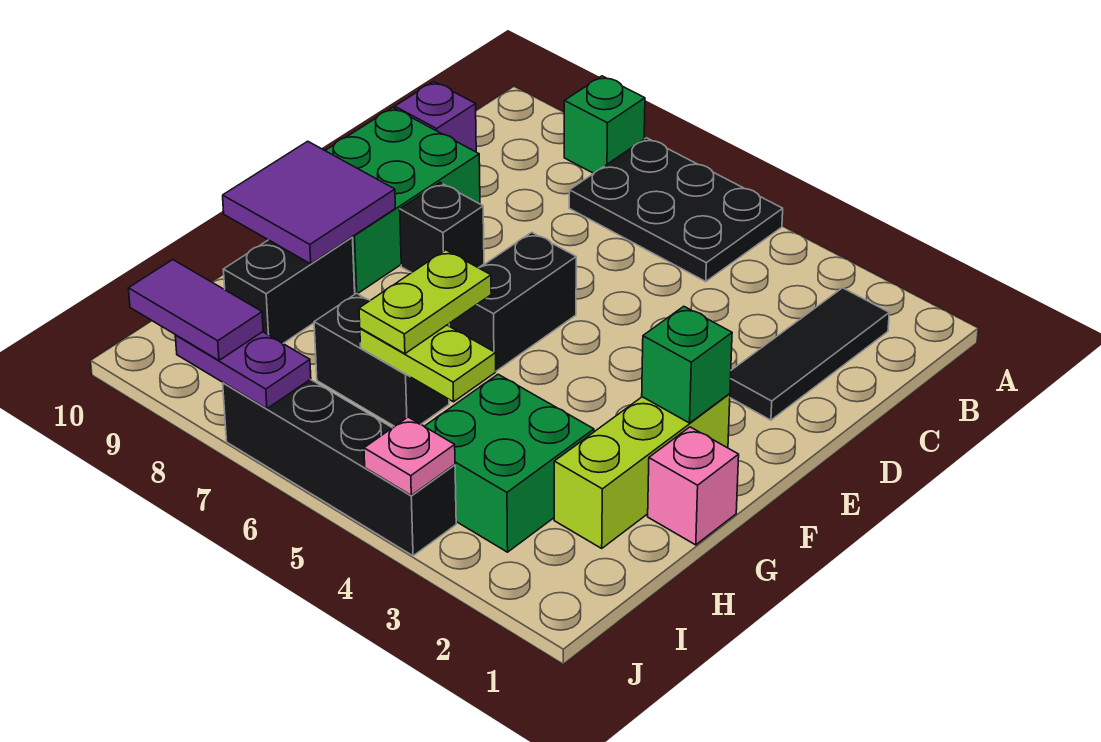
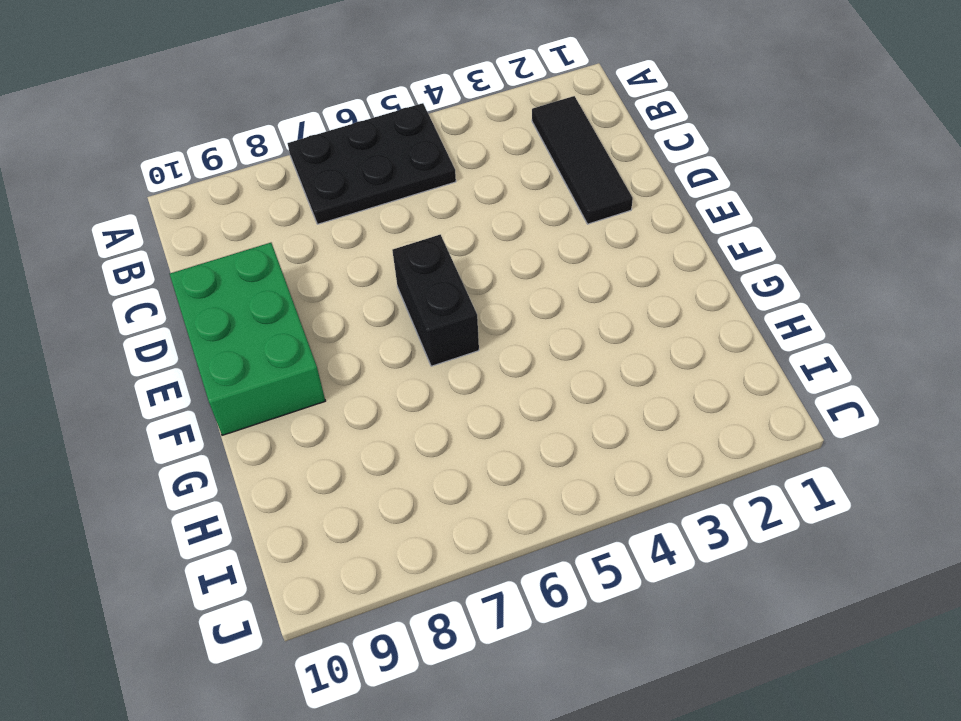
none -> green 1x1 brick [564,76,645,173]
none -> purple 1x1 brick [395,82,476,152]
none -> black 1x1 brick [400,183,484,273]

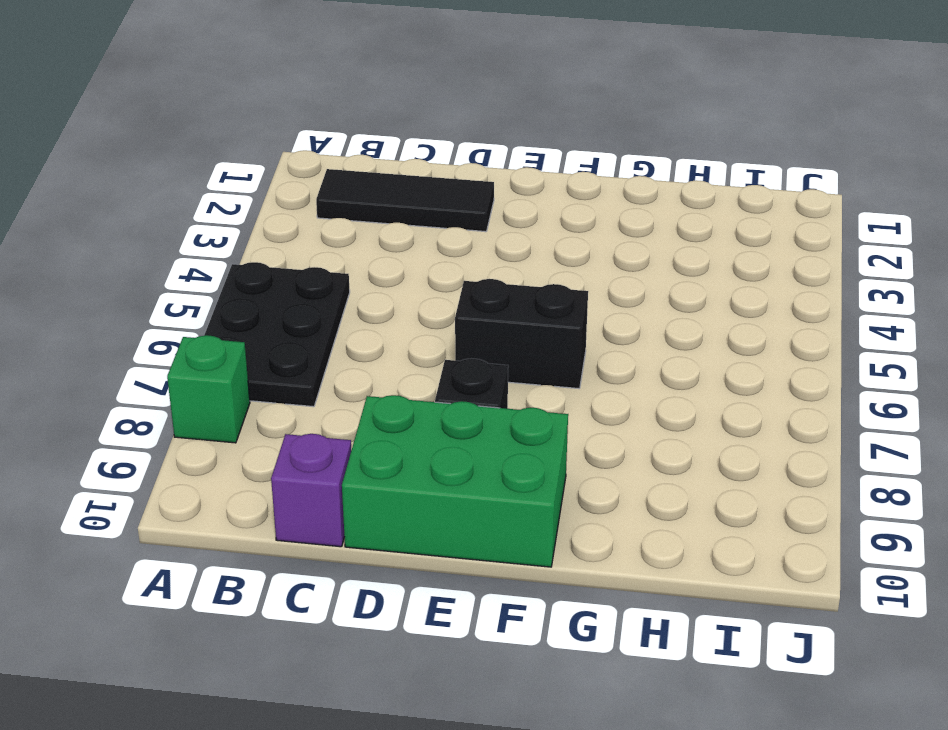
none -> lime 1x3 brick [554,394,730,548]
none -> pink 1x1 brick [648,427,739,545]
none -> black 1x2 brick [223,237,355,343]

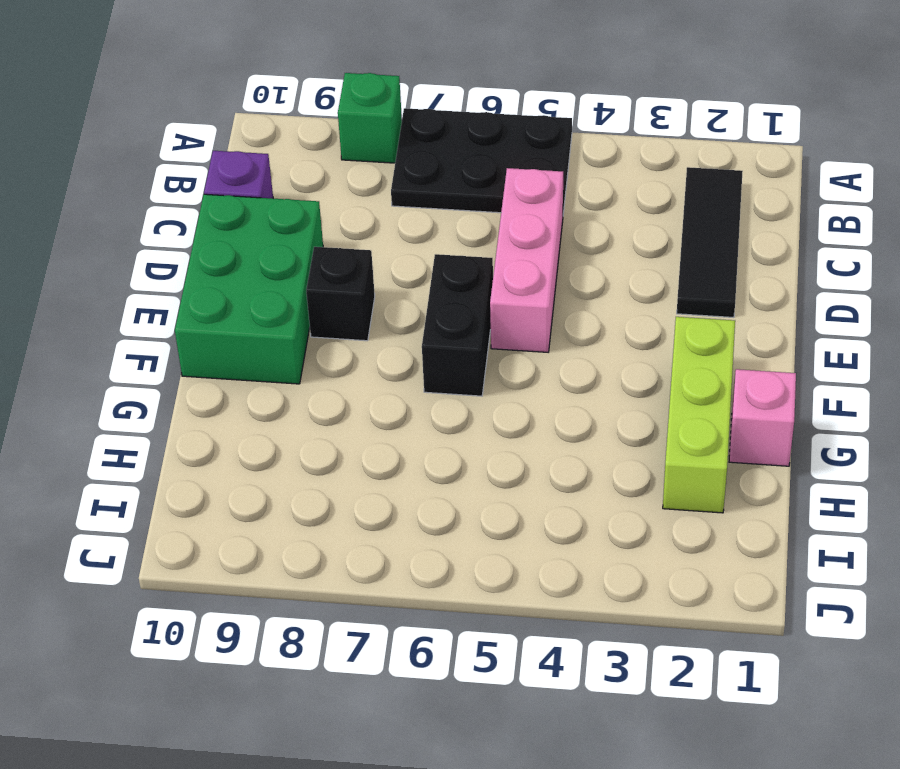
pink 1x3 brick [490,168,563,352] -> none
none -> black 1x2 brick [223,237,355,343]
none -> green 2x2 brick [424,374,594,552]
none -> black 1x2 brick [314,293,449,426]

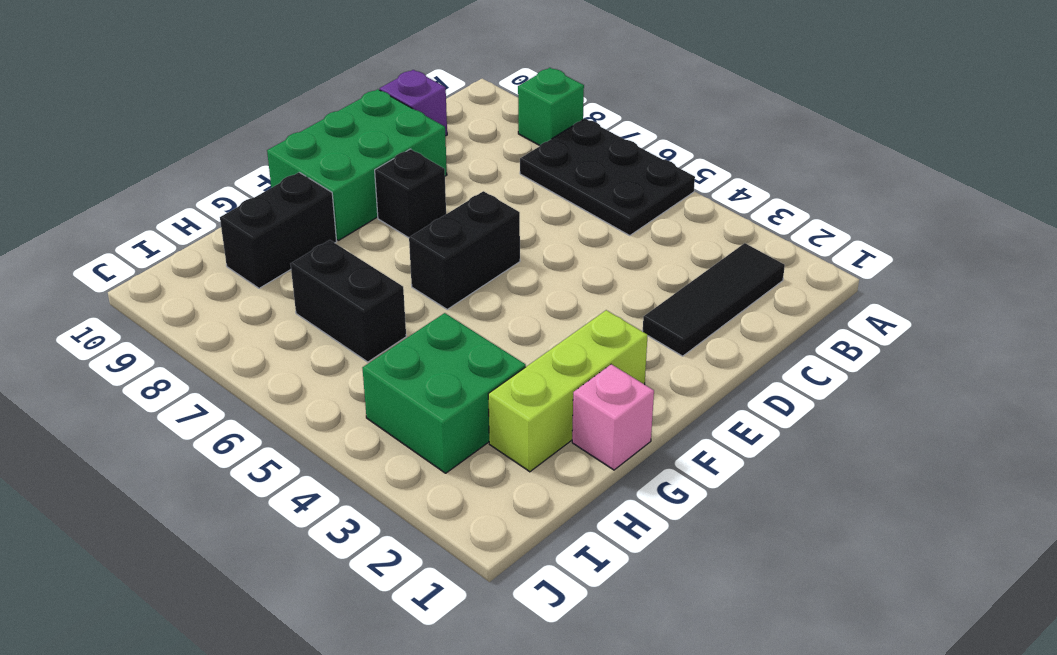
none -> black 1x4 brick [223,379,456,556]
none -> green 1x1 brick [642,306,732,423]
none -> purple 2x2 tile [223,141,395,264]

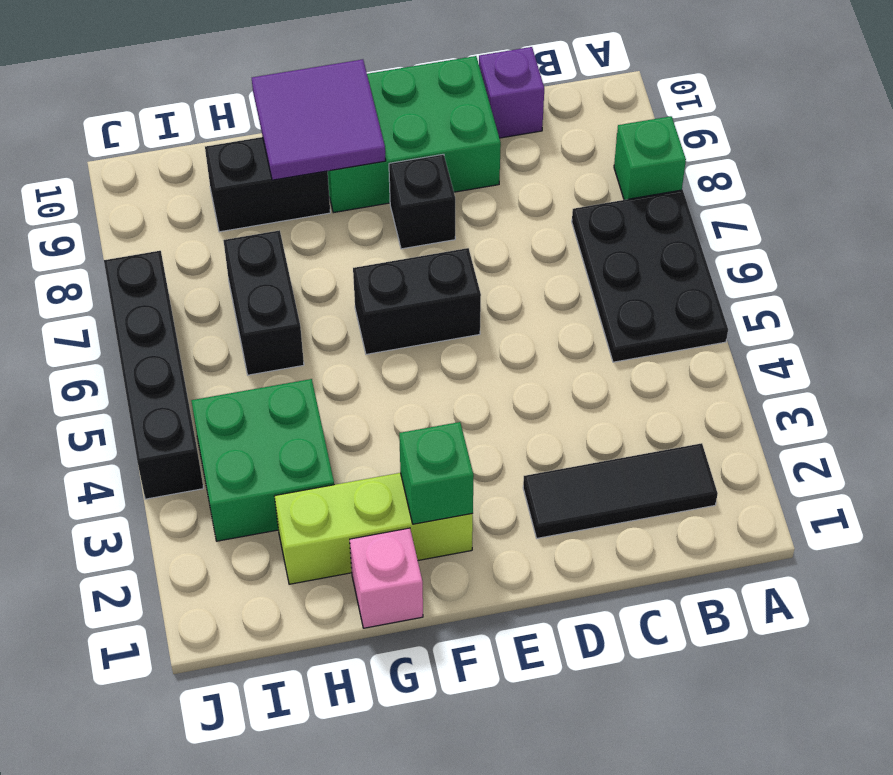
none -> lime 1x2 plate [360,325,496,402]
none -> pink 1x1 plate [364,417,455,495]
none -> purple 1x2 plate [175,332,311,409]

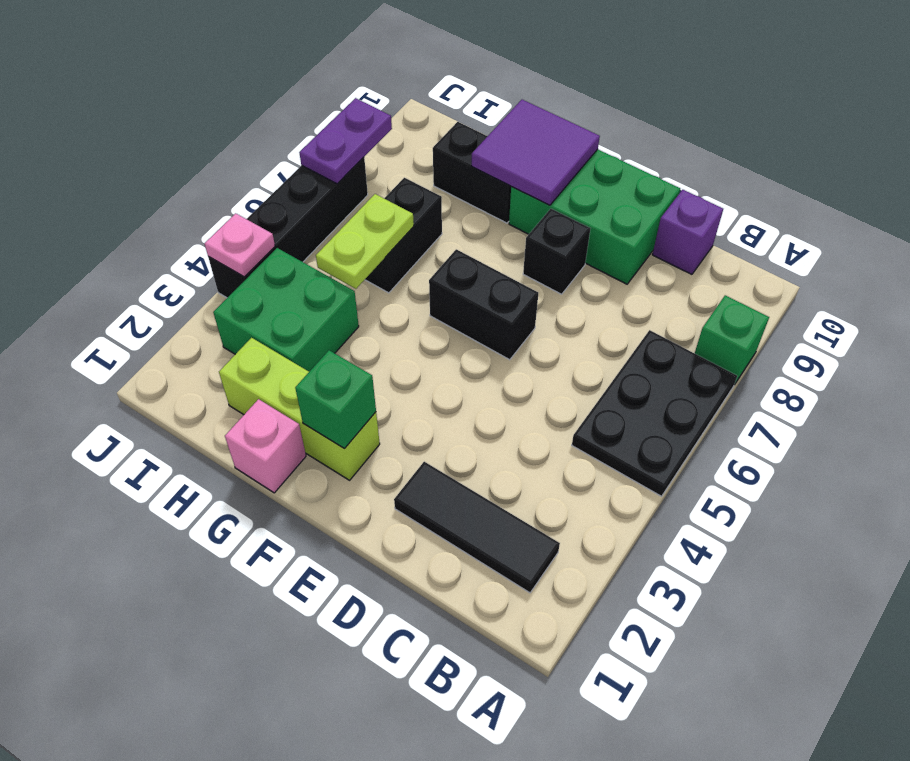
none -> lime 1x2 plate [359,250,491,354]
none -> purple 1x2 tile [128,260,263,360]

